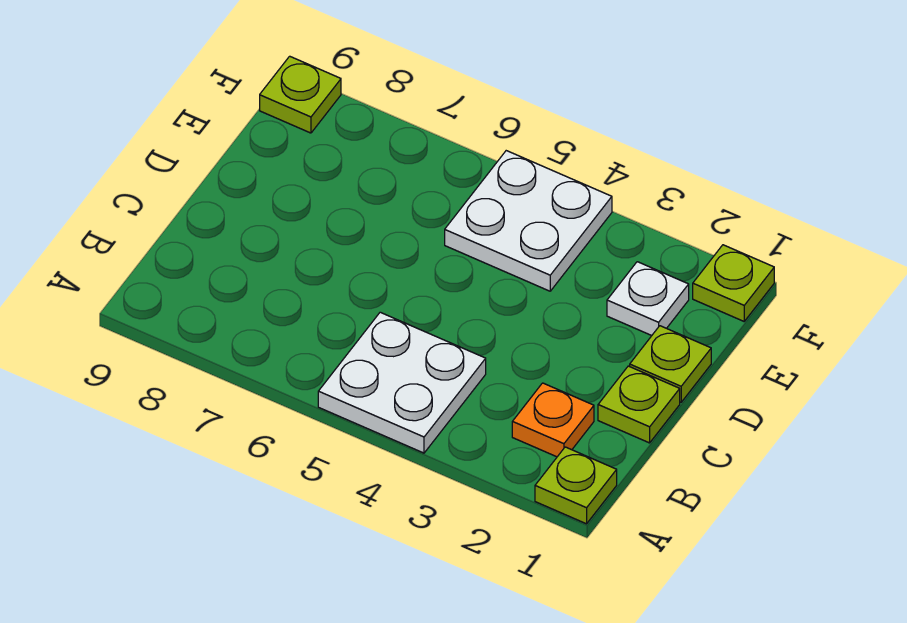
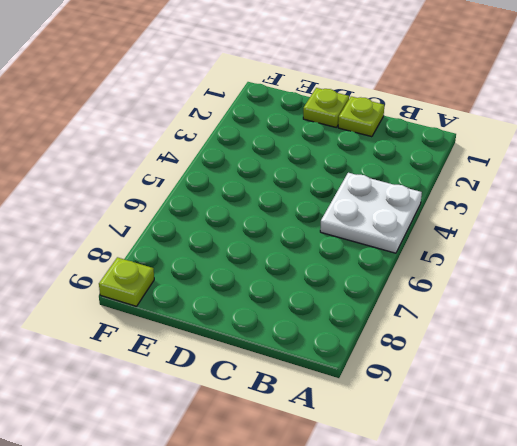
none -> lime 1x1 plate [535,447,617,524]
none -> orange 1x1 plate [512,383,594,457]

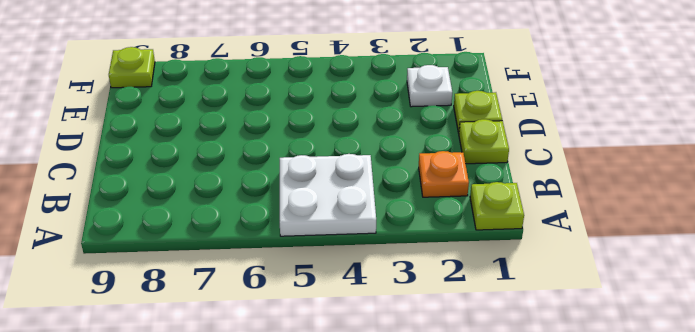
none -> white 2x2 plate [445,151,612,291]
none -> lime 1x1 plate [693,245,774,321]

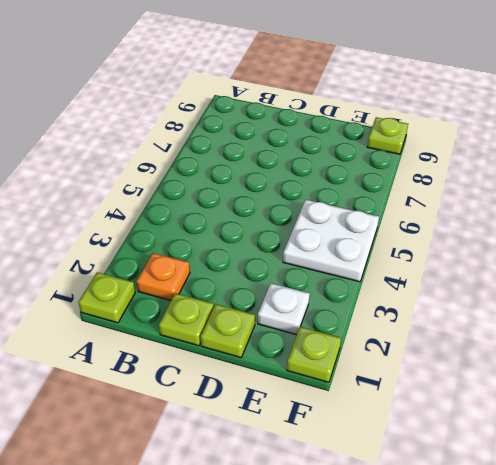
none -> white 2x2 plate [318,312,486,453]

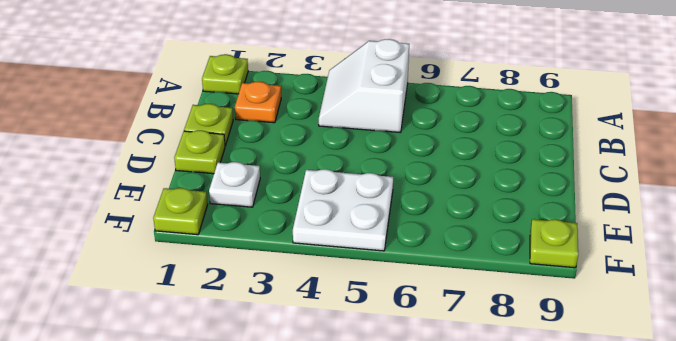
white 2x2 slope [319,39,409,133] -> white 2x2 plate [318,312,486,453]

